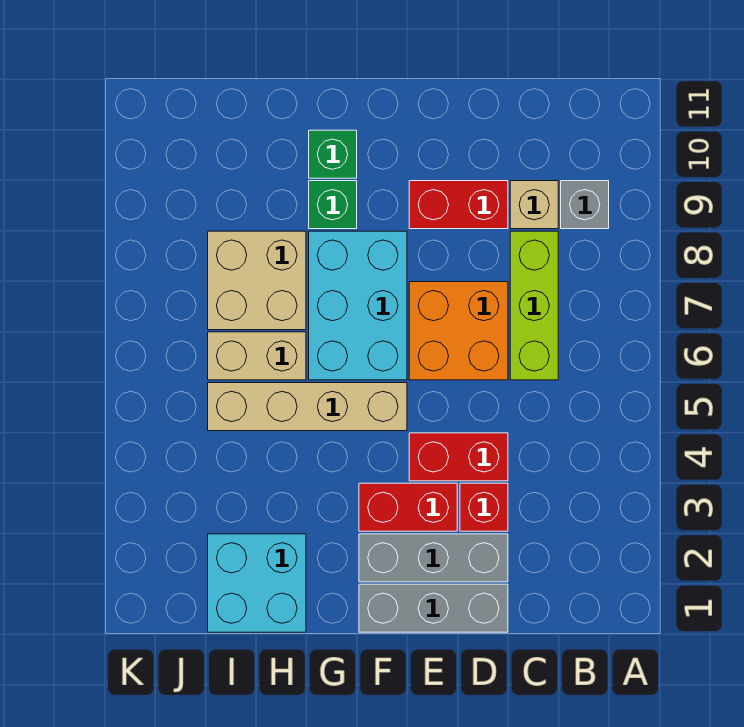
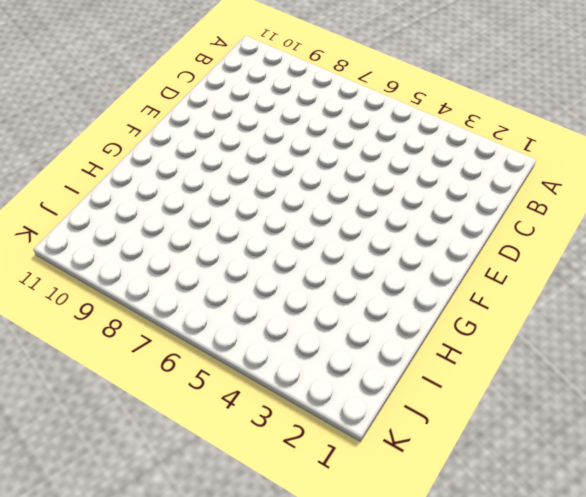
none -> grey 1x1 brick [561,181,609,229]
none -> lime 1x3 brick [510,231,558,380]
none -> tan 1x1 brick [510,181,558,229]

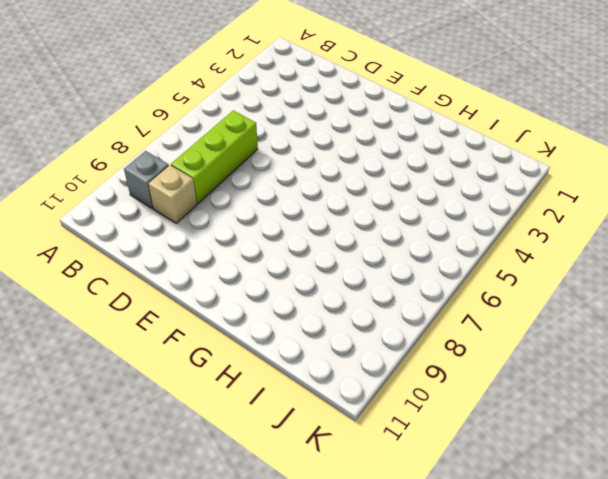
none -> grey 1x3 brick [359,584,508,632]
none -> grey 1x3 brick [359,534,508,582]
none -> red 1x1 brick [460,483,508,531]

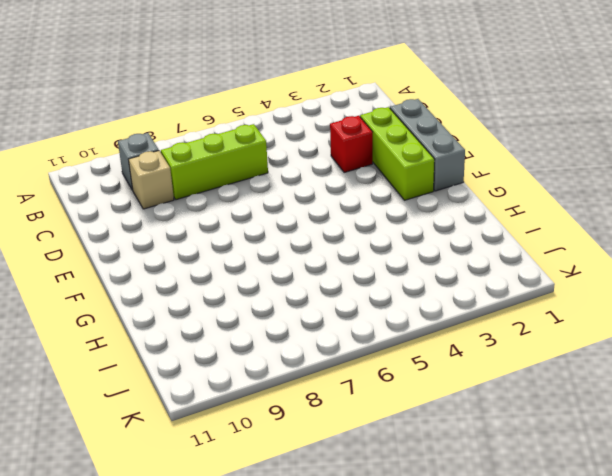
lime 1x3 brick [360,107,435,200] -> grey 1x3 brick [359,534,508,582]
none -> red 1x2 brick [409,433,508,481]
none -> orange 2x2 brick [409,282,508,380]
none -> red 1x2 brick [409,181,508,229]

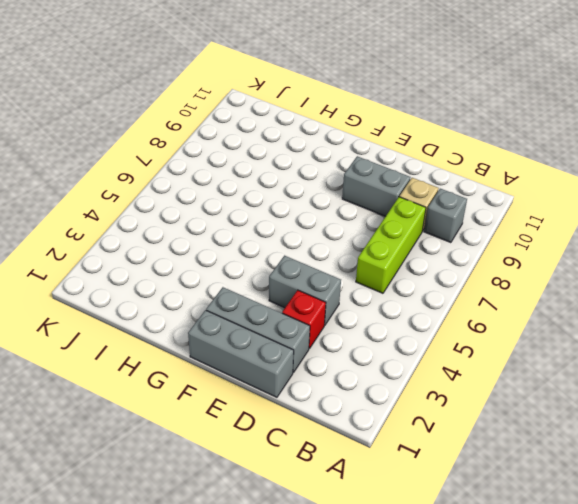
grey 1x2 brick [269,256,341,325] -> red 1x2 brick [409,433,508,481]
grey 1x2 brick [342,156,410,216] -> red 1x2 brick [409,181,508,229]
none -> orange 2x2 brick [409,282,508,380]
none -> red 1x2 brick [359,483,457,531]
none -> tan 1x4 brick [208,383,407,431]

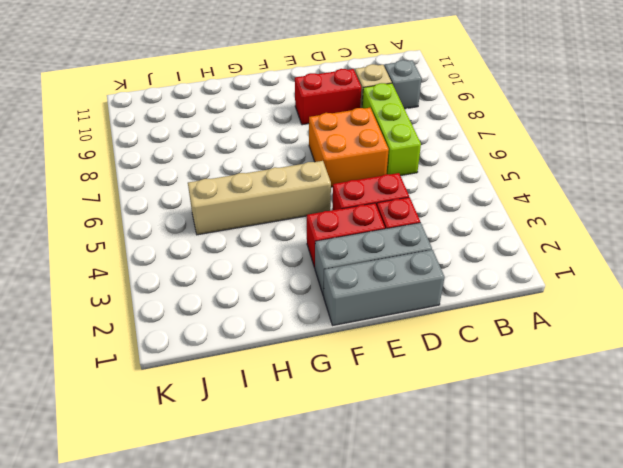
none -> cyan 2x3 brick [309,231,407,380]
none -> green 1x1 brick [309,181,357,229]
none -> green 1x1 brick [309,130,357,178]

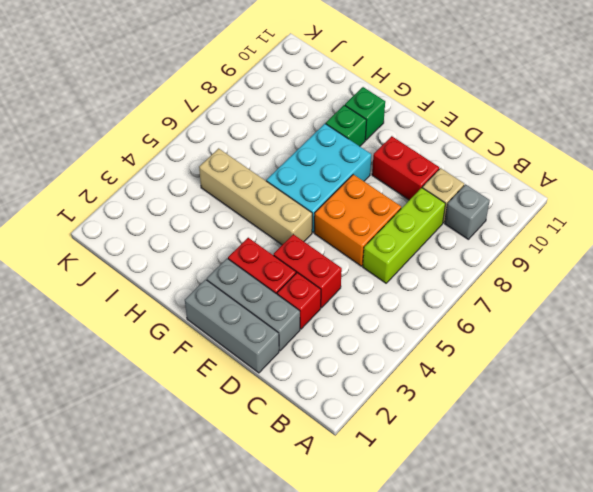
none -> cyan 2x2 brick [208,534,306,632]
none -> tan 1x2 brick [208,332,306,380]
none -> tan 2x2 brick [208,231,306,330]

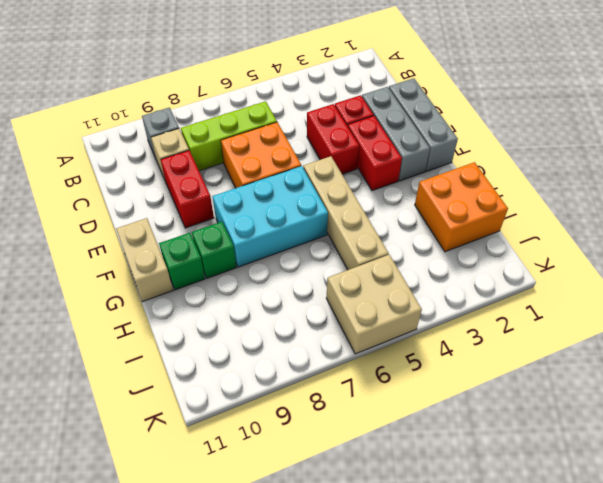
tan 1x2 brick [116,218,173,302] -> tan 1x2 brick moved to [208,332,306,380]
orange 2x2 brick [415,162,508,252] -> cyan 2x2 brick [208,534,306,632]
tan 2x2 brick [326,255,422,354] -> tan 2x2 brick moved to [208,231,306,330]

